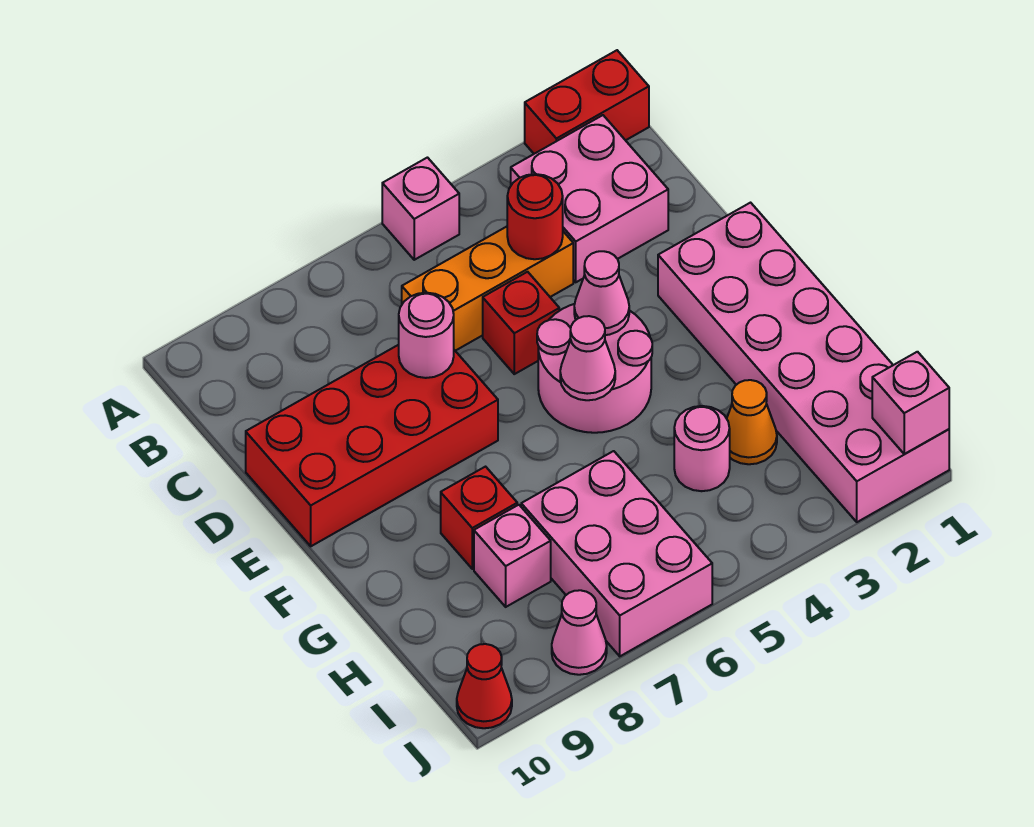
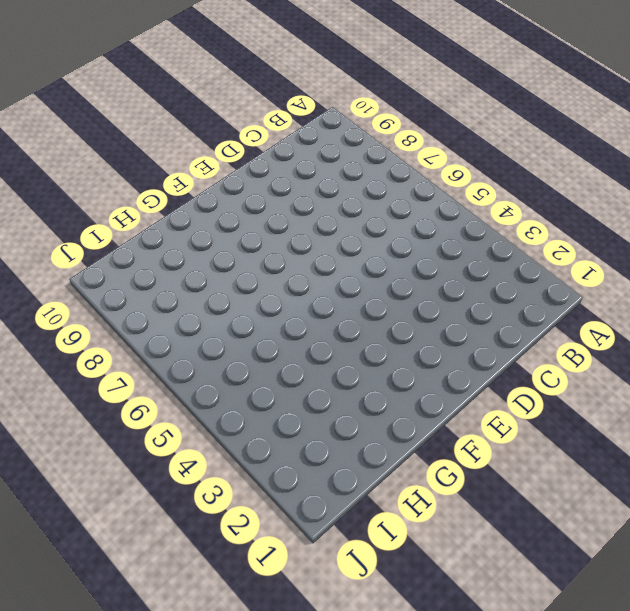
none -> red 1x2 brick [525,50,649,154]
none -> pink 1x1 brick [382,158,459,260]
none -> pink 2x2 brick [511,115,668,282]

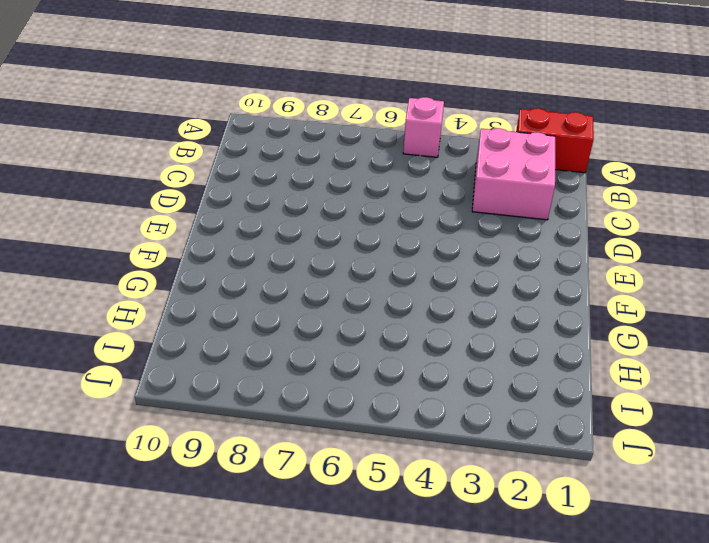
none -> orange 1x3 brick [402,227,573,351]
none -> red 1x1 brick [483,272,559,374]
none -> red 2x4 brick [246,345,498,546]

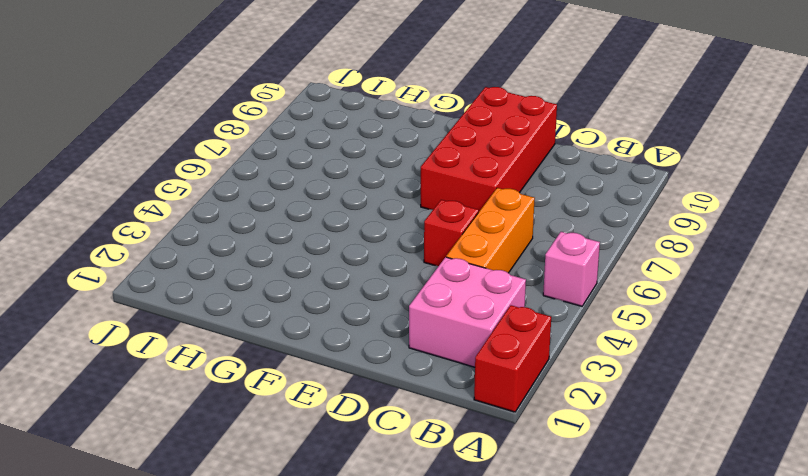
none -> pink 2x6 brick [658,203,949,522]
none -> pink 2x2 round brick [537,304,652,433]
none -> red 1x1 brick [441,467,517,569]

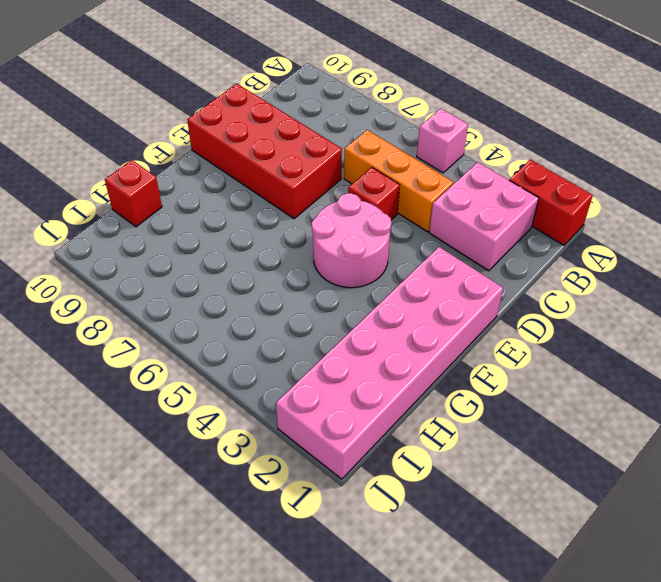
red 1x1 brick [105,160,162,227] -> red 1x1 brick moved to [441,467,517,569]
none -> orange 1x1 cone [727,380,777,464]
none -> pink 1x1 round brick [674,406,730,491]
none -> pink 2x3 brick [521,451,712,656]

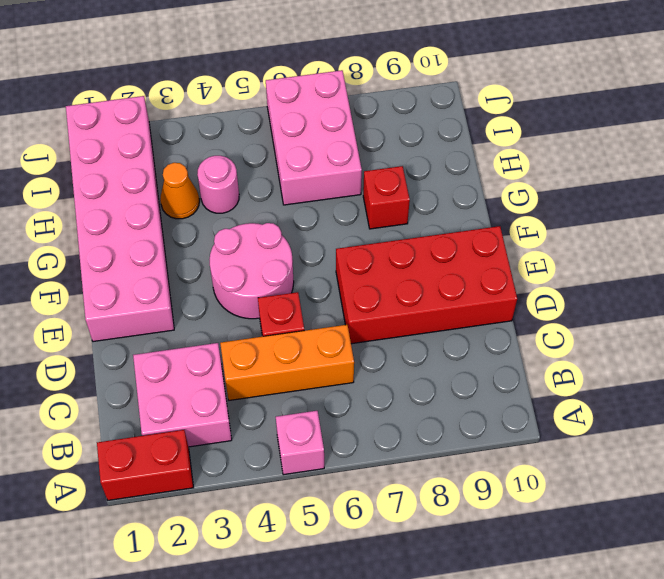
none -> pink 1x1 brick [474,505,551,607]
none -> pink 1x1 cone [552,590,607,675]
none -> red 1x1 cone [457,644,512,728]

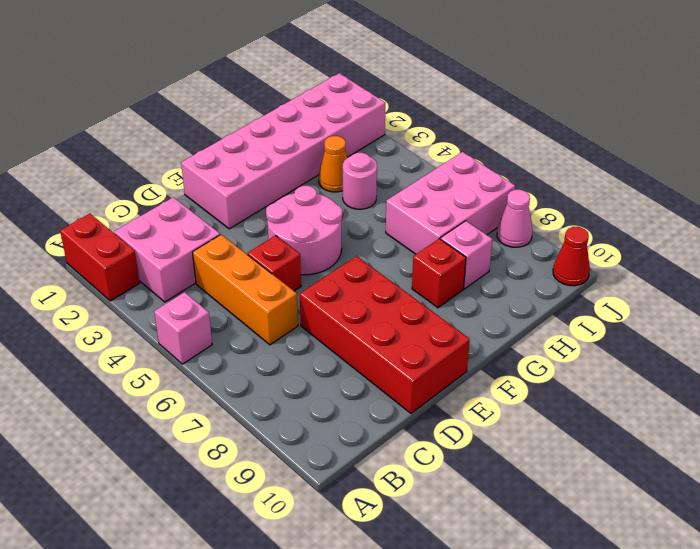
none -> red 1x1 round brick [507,174,563,259]
none -> pink 1x1 round brick [399,293,454,378]
none -> pink 1x1 cone [574,251,629,335]

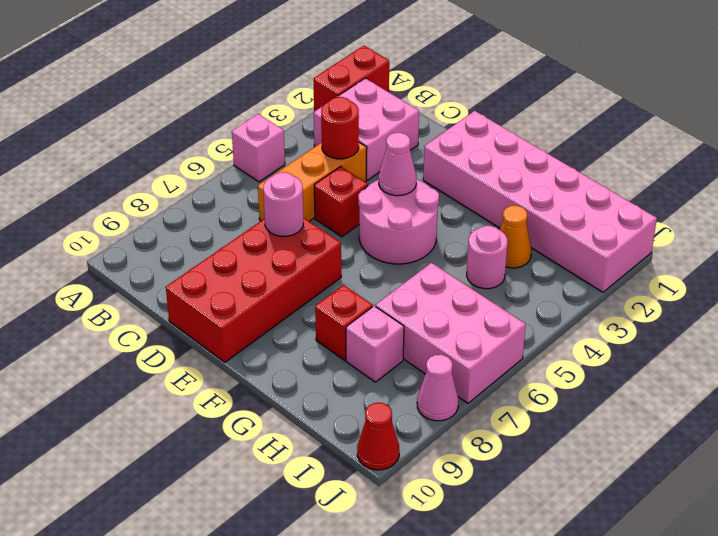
none -> pink 1x1 cone [560,316,615,400]
none -> pink 1x1 brick [872,352,949,454]

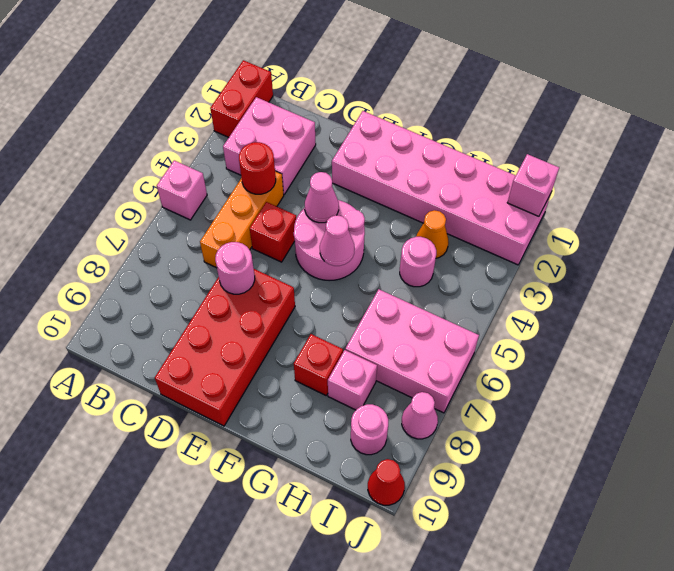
pink 1x1 round brick [351,404,388,455] -> none

